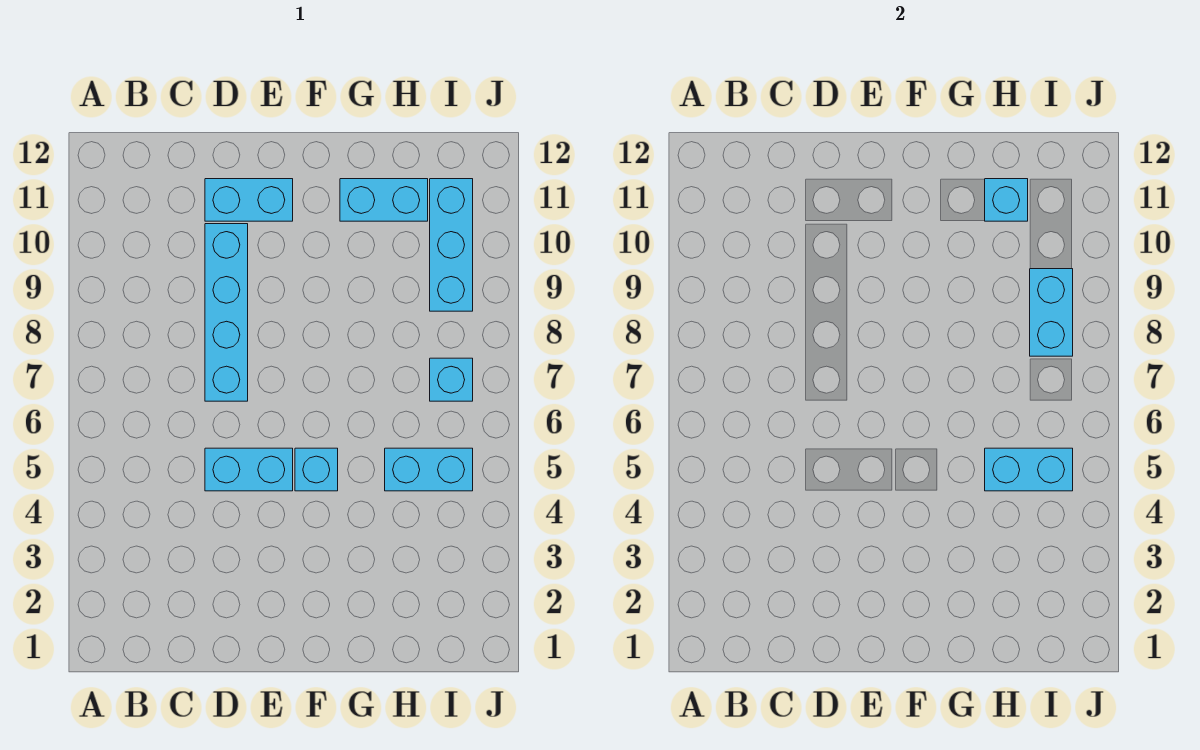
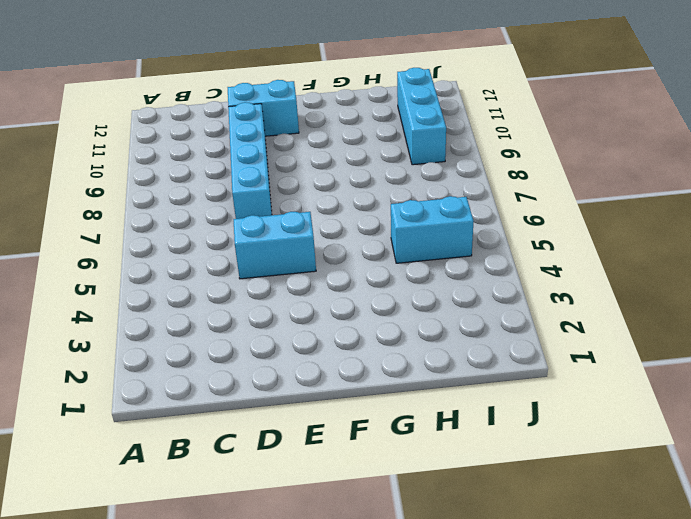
none -> cyan 1x1 brick [295,448,338,491]
none -> cyan 1x2 brick [340,179,428,221]

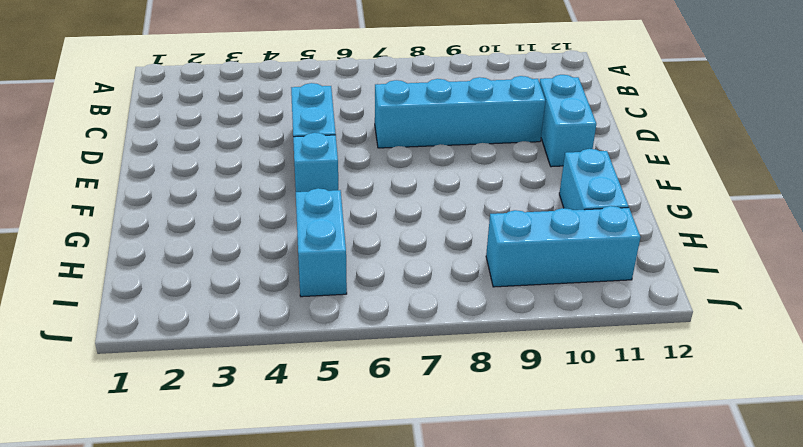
none -> cyan 1x1 brick [430,358,473,401]
none -> cyan 1x2 brick [985,448,1073,491]

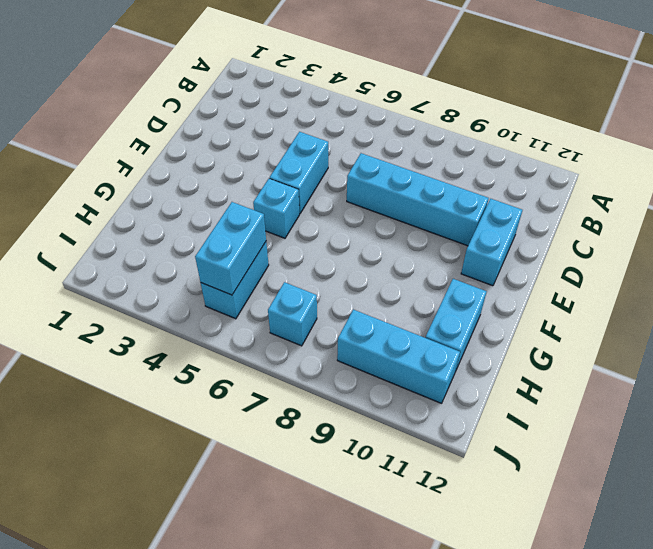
none -> cyan 1x1 brick [985,179,1028,221]
none -> cyan 1x2 brick [1030,269,1073,356]

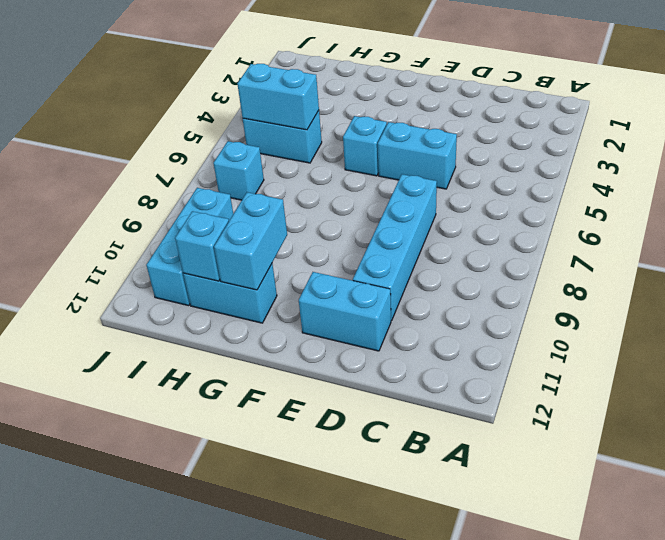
cyan 1x2 brick [214,192,287,290] -> cyan 1x2 brick moved to [1030,269,1073,356]

